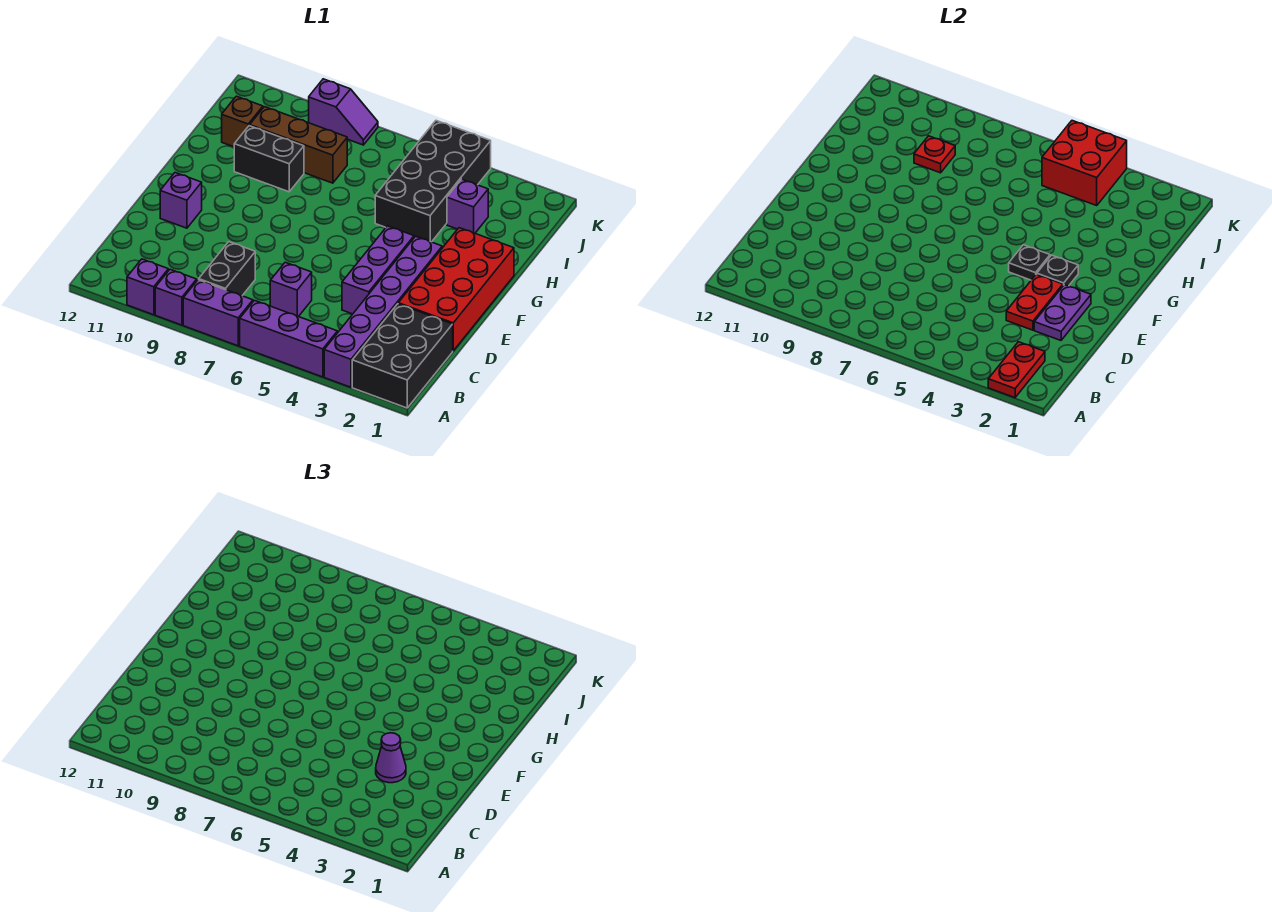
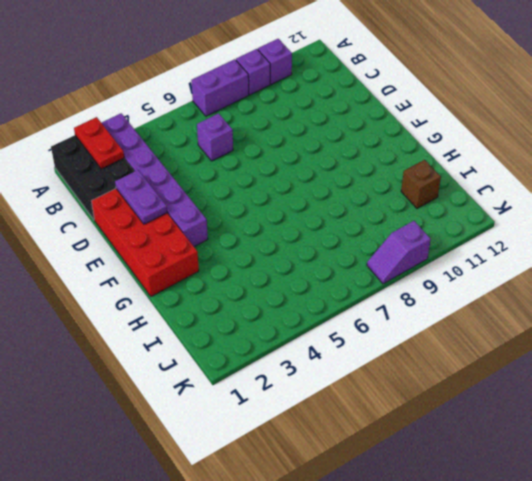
none -> purple 1x3 brick [240,301,337,377]
none -> black 1x2 brick [199,242,255,296]
none -> purple 1x3 brick [342,226,414,314]

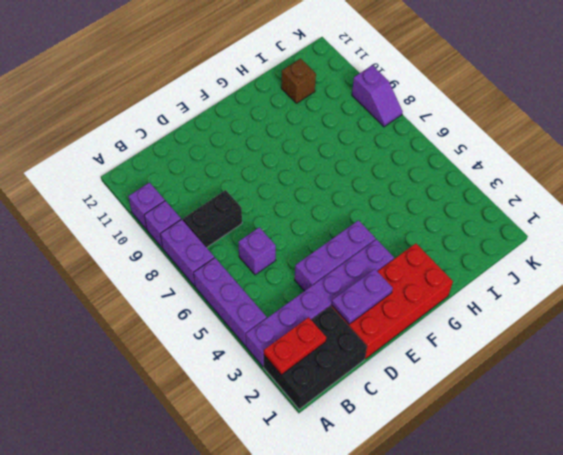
none -> purple 1x1 brick [160,173,202,228]
none -> black 2x4 brick [375,121,491,242]
none -> black 1x2 brick [234,126,304,192]

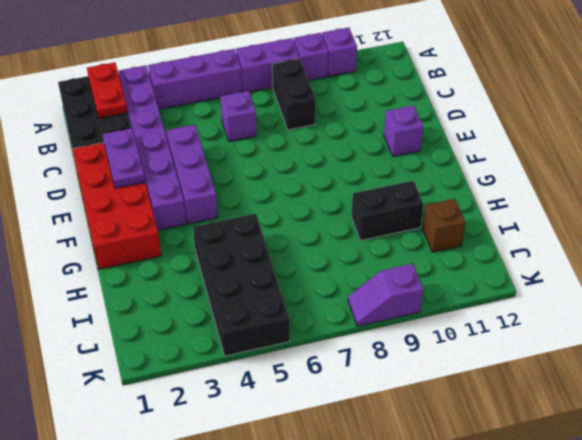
none -> purple 1x1 brick [447,179,488,233]
none -> brown 1x3 brick [250,107,347,183]
none -> red 1x2 plate [1006,274,1063,330]

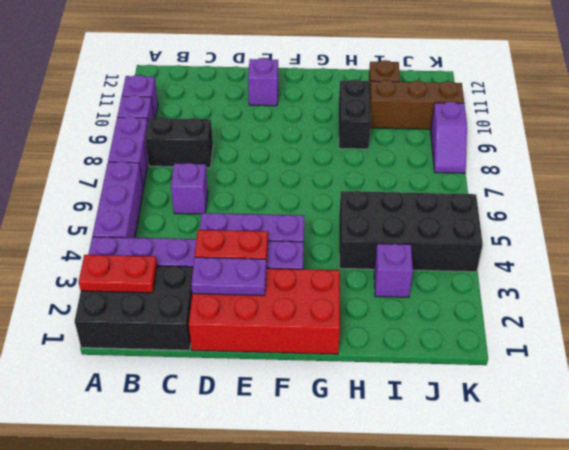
brown 1x3 brick [370,80,464,129] -> brown 1x3 brick turned to [250,107,347,183]
none -> black 1x1 plate [1037,255,1078,286]
none -> black 1x1 plate [1009,245,1050,280]
none -> red 1x1 plate [914,136,955,173]

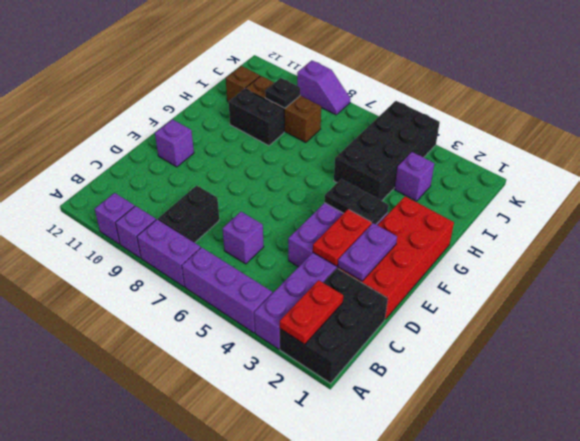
black 1x1 plate [265,78,300,108] -> red 1x1 plate [914,136,955,173]
none -> red 2x2 brick [1042,121,1127,205]
none -> purple 1x1 cone [376,733,406,783]

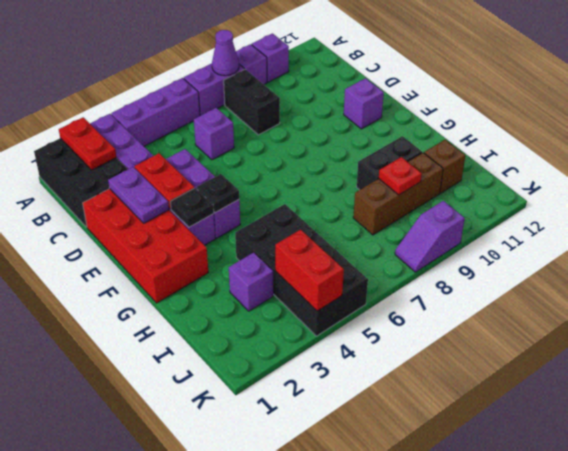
purple 1x1 cone [212,30,239,76] -> purple 1x1 cone moved to [376,733,406,783]
red 1x2 brick [275,230,344,311] -> red 2x2 brick [1042,121,1127,205]

